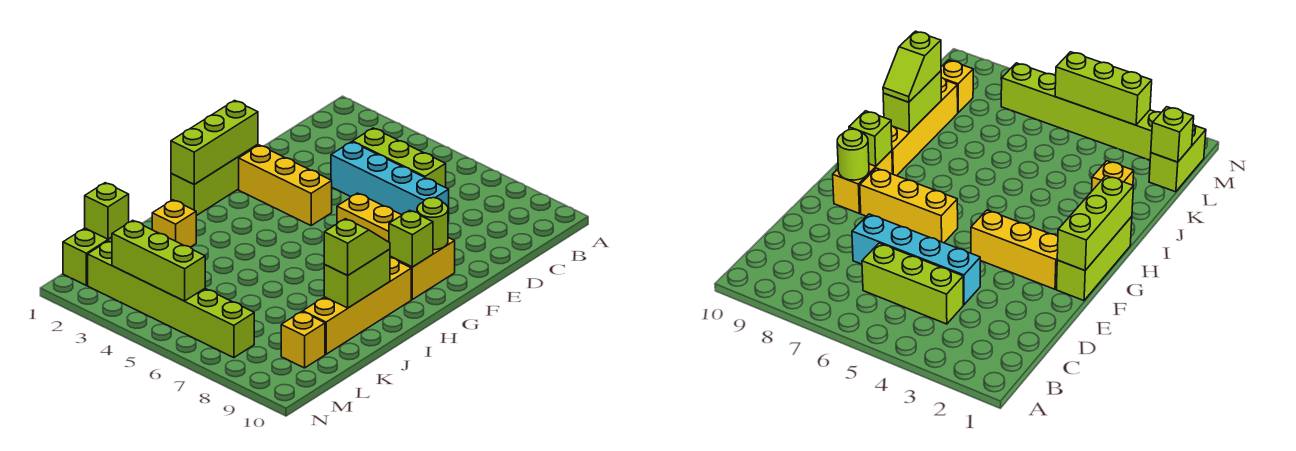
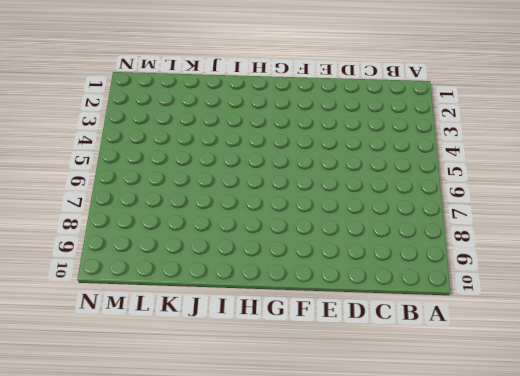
none -> lime 1x3 brick [353,128,446,187]
none -> cyan 1x4 brick [331,142,449,221]
none -> lime 1x3 brick [171,145,258,216]

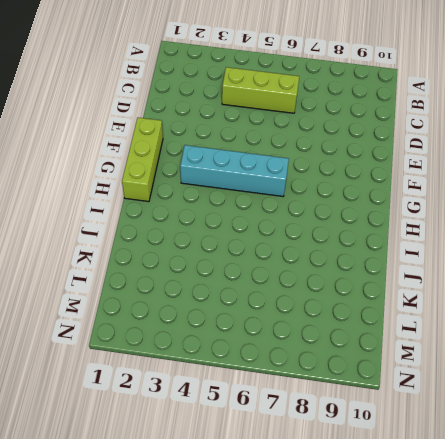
cyan 1x4 brick [180,145,289,196] -> cyan 1x4 brick moved to [331,142,449,221]
none -> yellow 1x3 brick [239,145,332,225]
none -> yellow 1x3 brick [337,193,402,242]
none -> yellow 1x2 brick [390,238,455,299]

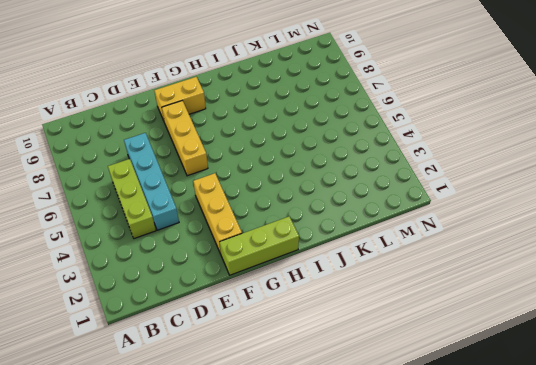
none -> yellow 1x4 brick [303,258,411,354]
none -> yellow 1x1 brick [152,200,196,247]
none -> lime 1x2 brick [63,228,112,285]

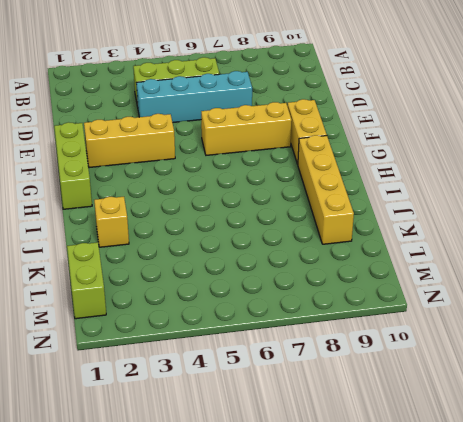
none -> yellow 1x1 brick [281,312,325,368]
none -> lime 1x6 brick [88,241,254,358]
none -> lime 1x3 brick [171,100,258,184]

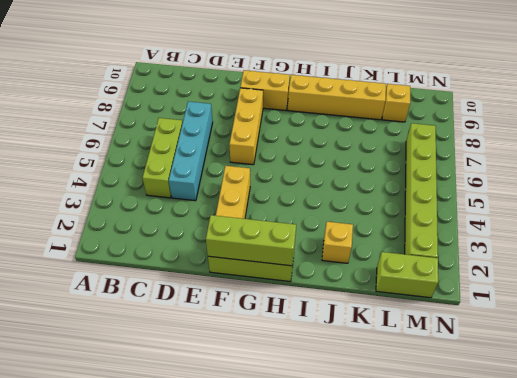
none -> lime 1x1 round brick [417,198,448,250]
none -> lime 1x1 brick [389,210,433,267]
none -> lime 1x2 brick [324,249,390,308]

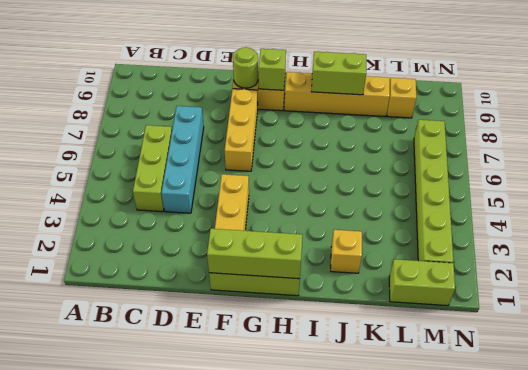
none -> lime 1x1 brick [85,183,129,239]
none -> lime 1x3 brick [112,220,205,301]
none -> lime 1x2 slope [324,219,390,275]

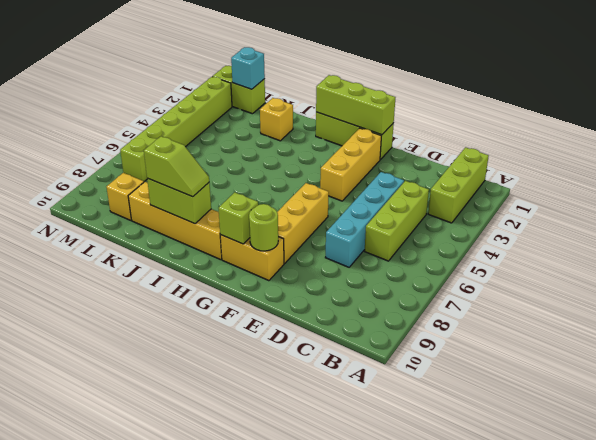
lime 1x3 brick [428,147,489,223] -> lime 1x3 brick moved to [112,220,205,301]
cyan 1x1 brick [231,47,265,89] -> lime 1x1 brick [85,183,129,239]

